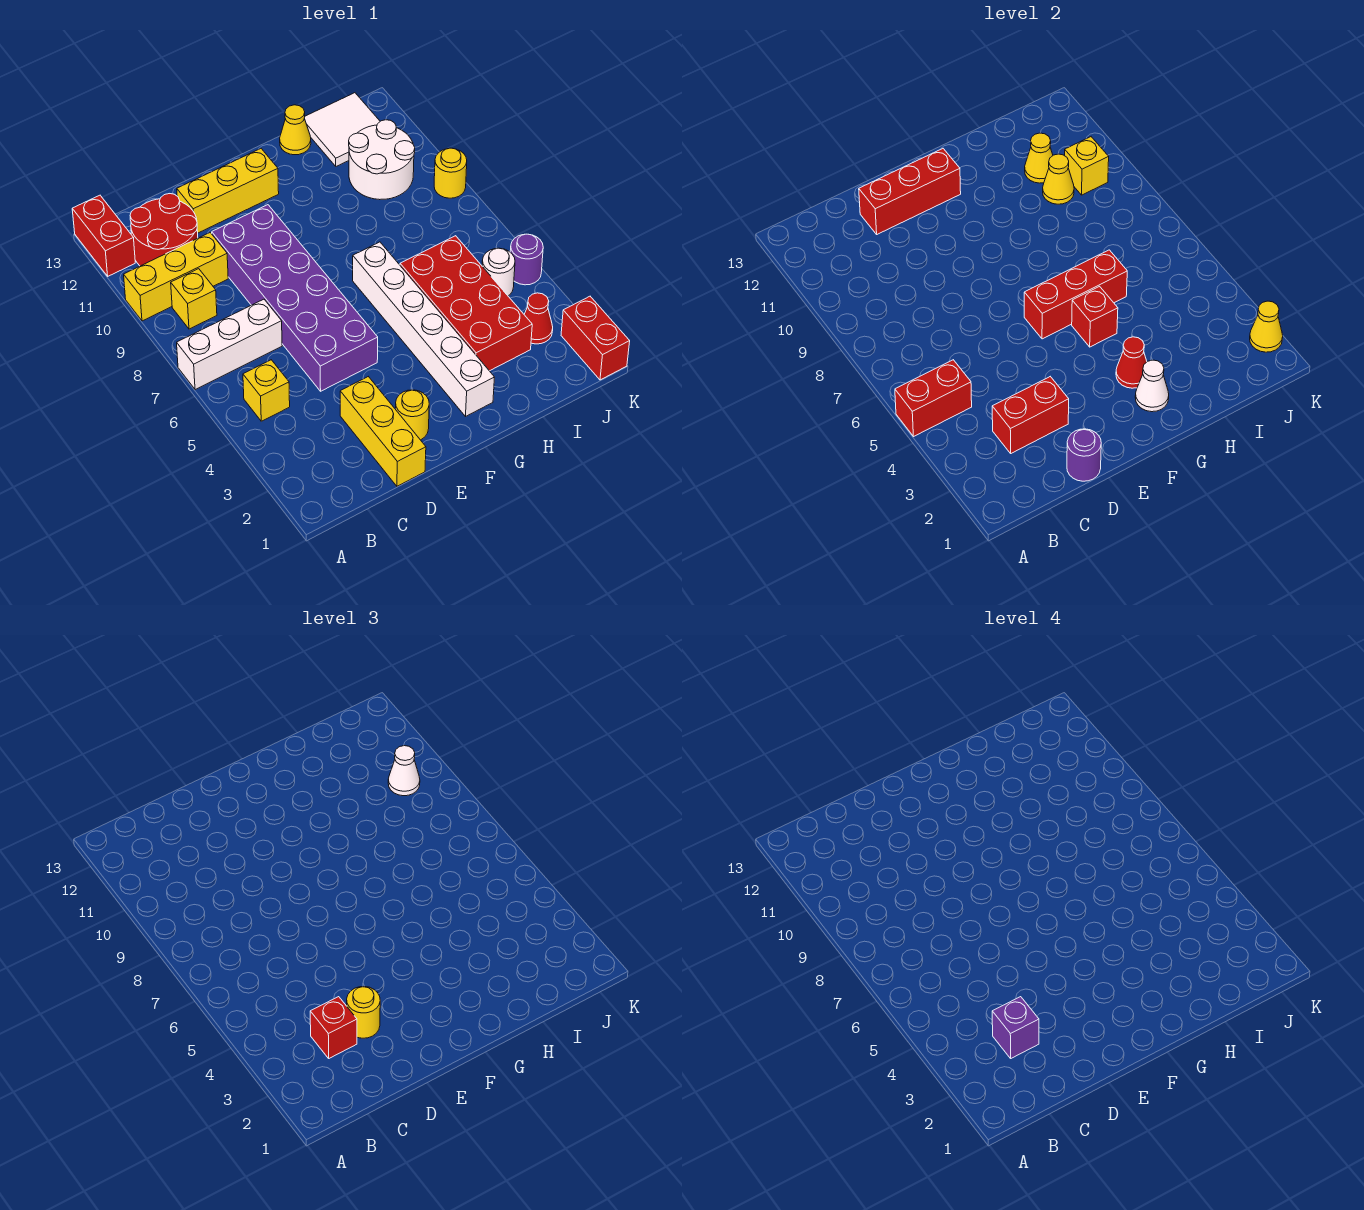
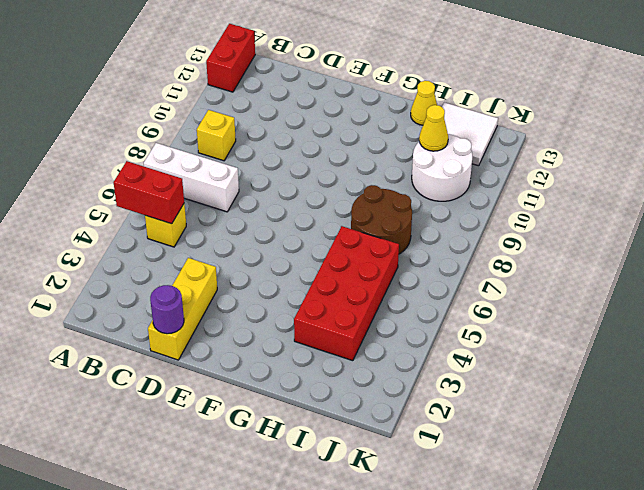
brown 2x2 round brick [351,185,412,254] -> none
none -> yellow 1x3 brick [124,233,228,321]
none -> red 2x2 round brick [130,194,198,266]
none -> purple 2x6 brick [212,205,378,391]
none -> yellow 1x3 brick [177,149,279,233]

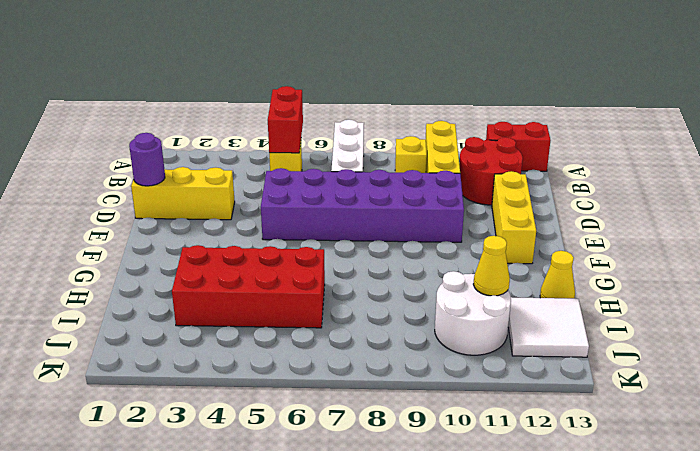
none -> yellow 1x1 round brick [396,390,429,440]
none -> white 1x6 brick [353,242,495,416]
none -> red 1x1 cone [524,293,553,344]
none -> white 1x1 round brick [482,248,515,296]

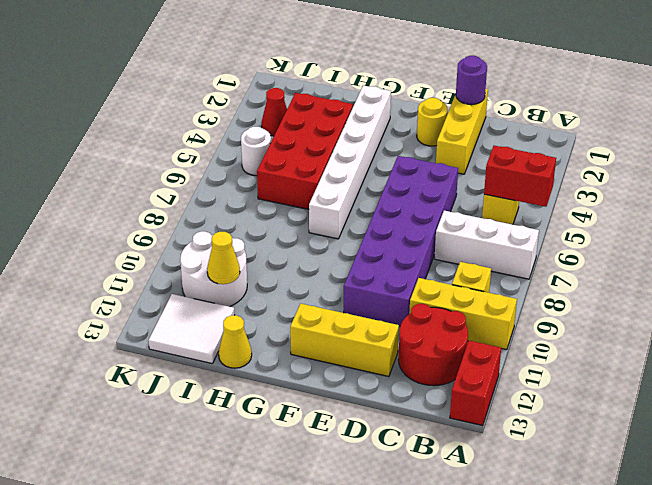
none -> red 1x2 brick [561,296,630,380]
none -> purple 1x1 round brick [510,234,543,285]
none -> yellow 1x1 round brick [434,148,467,198]
none -> red 1x2 brick [992,377,1069,453]

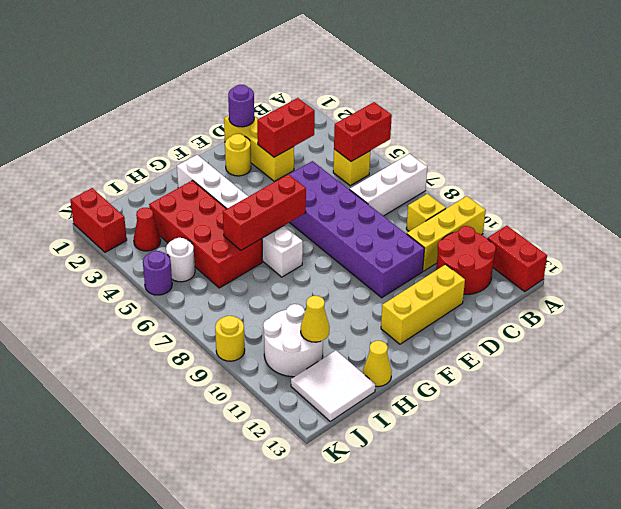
none -> red 1x3 brick [859,149,961,234]
none -> white 1x1 cone [1135,360,1169,412]
none -> red 1x1 cone [1116,337,1147,388]
none -> red 1x1 brick [1072,286,1118,347]

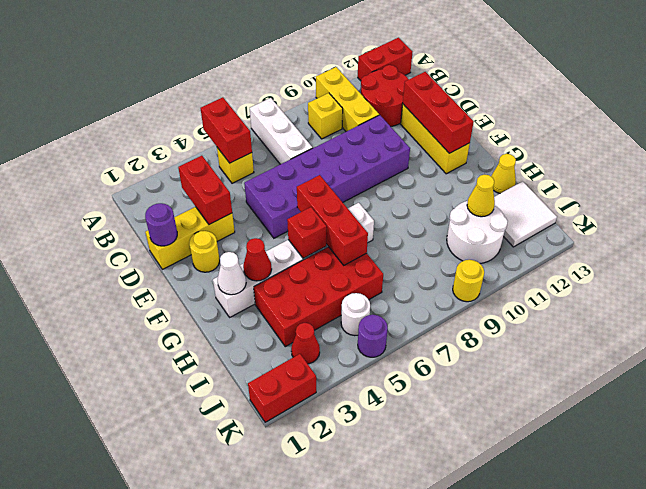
none -> yellow 1x1 cone [1043,154,1074,204]
none -> yellow 1x1 brick [1065,137,1109,195]
none -> yellow 1x1 cone [1250,301,1283,352]
none -> red 1x1 brick [310,997,357,1058]

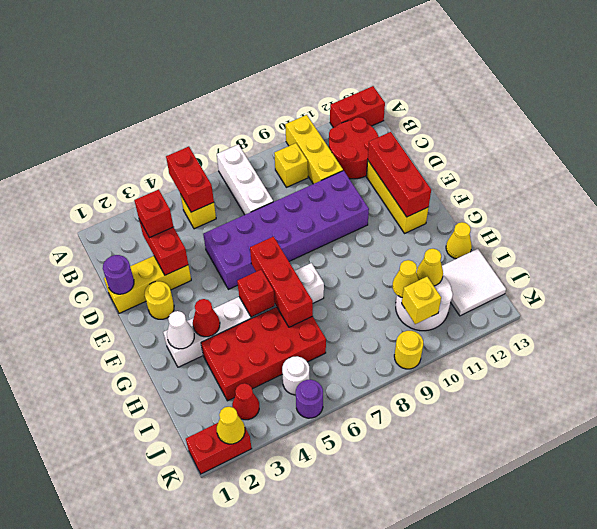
none -> yellow 1x1 round brick [347,986,380,1038]
none -> white 1x1 cone [388,746,420,796]
none -> purple 1x1 brick [992,997,1039,1058]

